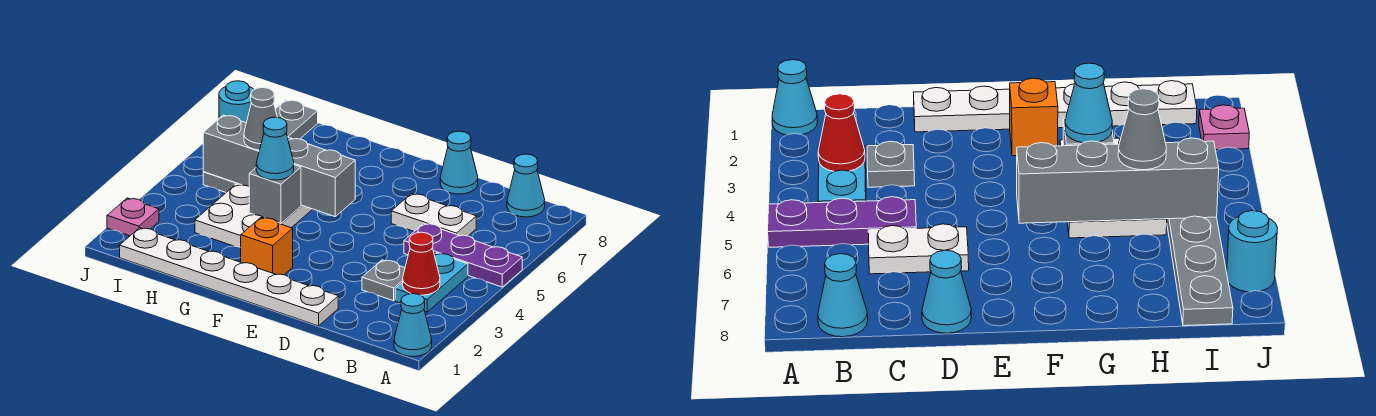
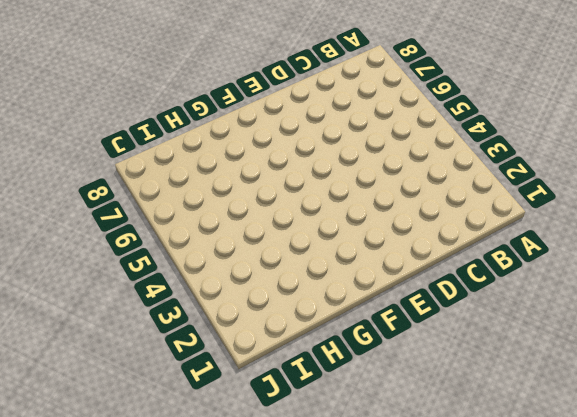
none -> cyan 1x1 cone [394,294,432,356]
none -> purple 1x3 plate [404,223,522,287]
none -> cyan 1x2 plate [395,253,468,312]

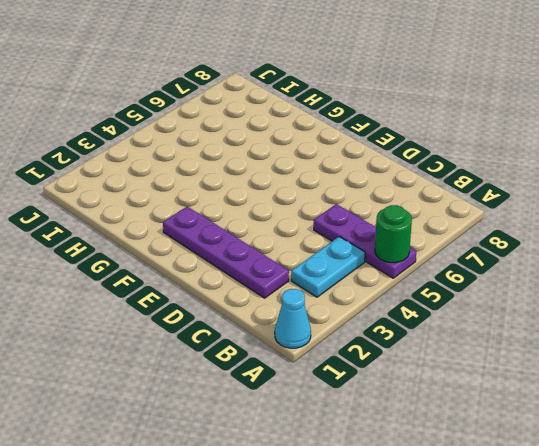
green 1x1 round brick [375,205,412,263] -> none
purple 1x4 plate [163,207,289,298] -> orange 1x1 brick [241,218,293,275]
none -> cyan 1x1 cone [507,154,545,217]
none -> grey 1x1 plate [362,260,405,301]
none -> white 1x2 plate [391,194,476,236]

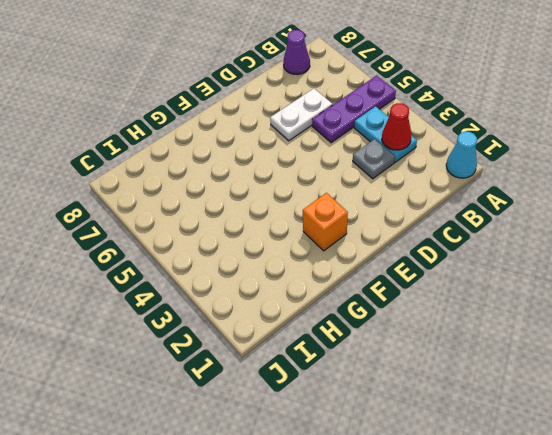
purple 1x1 cone [283,30,310,75] -> cyan 1x1 cone [507,154,545,217]
none -> white 1x6 plate [120,228,338,326]
none -> cyan 1x1 cone [440,131,478,194]
none -> white 2x3 plate [195,183,312,248]

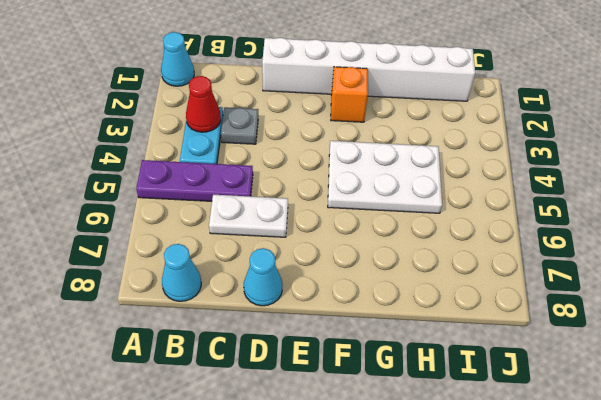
white 1x6 brick [262,38,475,101] -> white 1x6 plate [120,228,338,326]
white 2x3 plate [328,141,442,213] -> white 2x3 plate turned to [195,183,312,248]
none -> grey 1x4 plate [203,100,318,192]
none -> pink 1x1 plate [107,198,159,236]
none -> cyan 1x1 round brick [219,81,254,123]

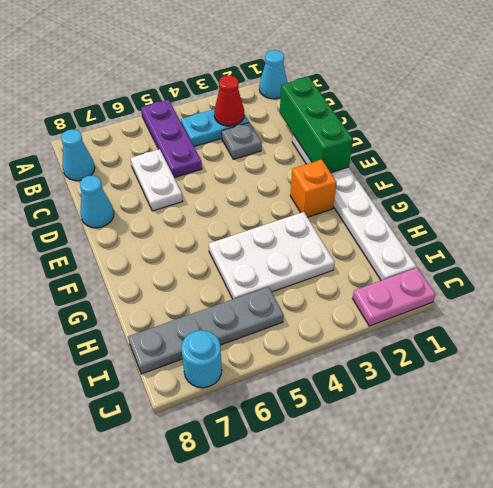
green 1x3 brick [280,77,353,173] -> none
pink 1x2 plate [353,268,436,326] -> pink 1x1 plate [107,198,159,236]
none -> grey 1x4 brick [203,115,355,217]
none -> grey 1x1 brick [249,165,301,223]
none -> cyan 1x1 cone [256,117,294,180]

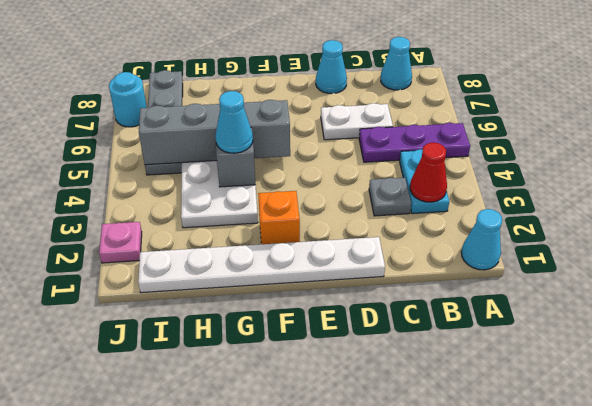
none -> grey 1x1 cone [244,88,277,150]

